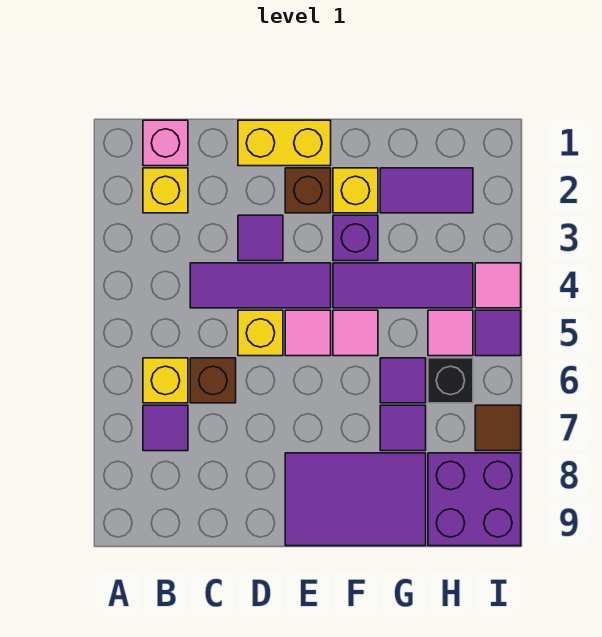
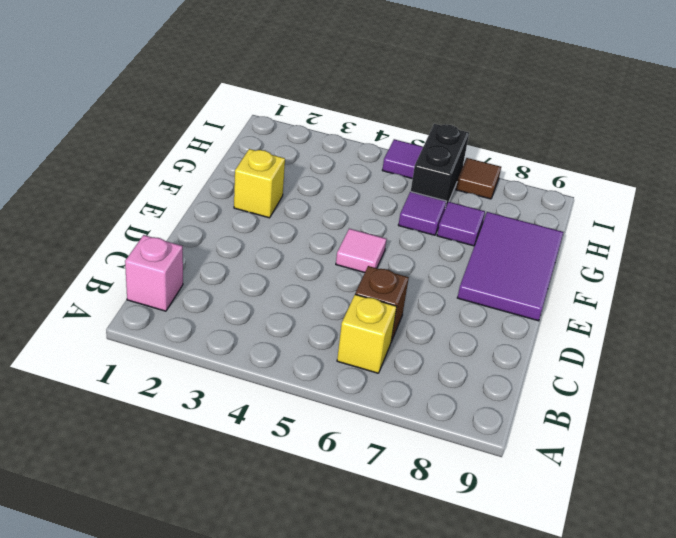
black 1x2 brick [411,124,469,208] -> black 1x1 brick [428,358,473,403]
none -> yellow 1x1 brick [143,168,188,213]
none -> purple 1x1 tile [143,405,188,451]
none -> purple 1x3 tile [190,263,331,308]

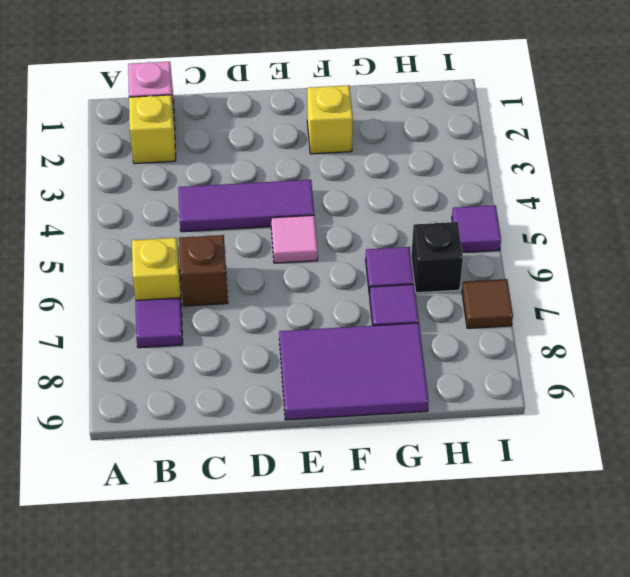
none -> yellow 1x2 brick [238,120,331,166]
none -> purple 1x1 tile [238,215,283,261]
none -> yellow 1x1 brick [238,310,283,356]

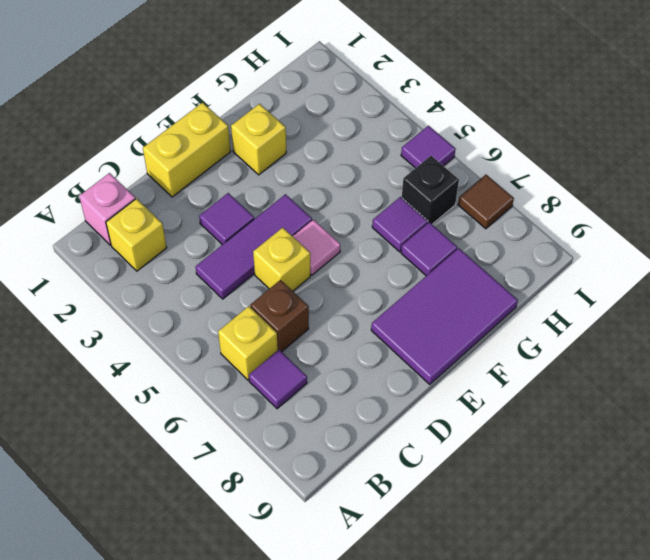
none -> brown 1x1 brick [285,168,331,213]
none -> purple 1x1 brick [333,215,378,261]
none -> purple 1x3 tile [333,263,473,308]

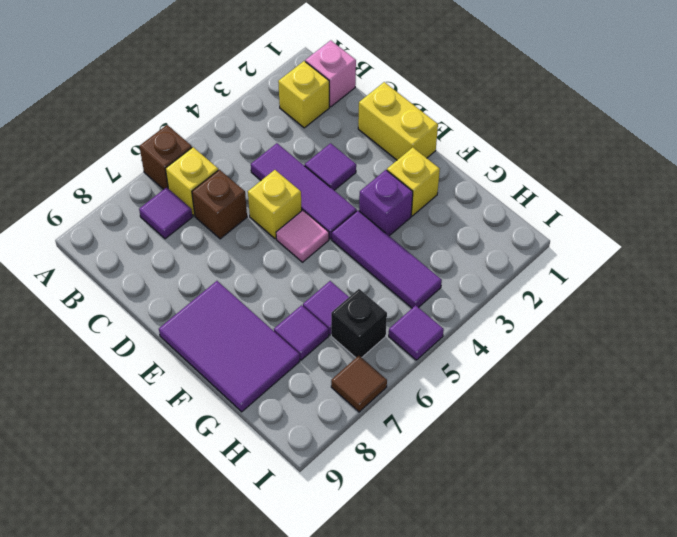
brown 1x1 brick [140,125,192,189] -> brown 1x1 brick moved to [285,168,331,213]
none -> pink 1x1 tile [333,310,378,356]
none -> purple 1x2 tile [380,168,473,213]
none -> pink 1x1 tile [428,310,473,356]

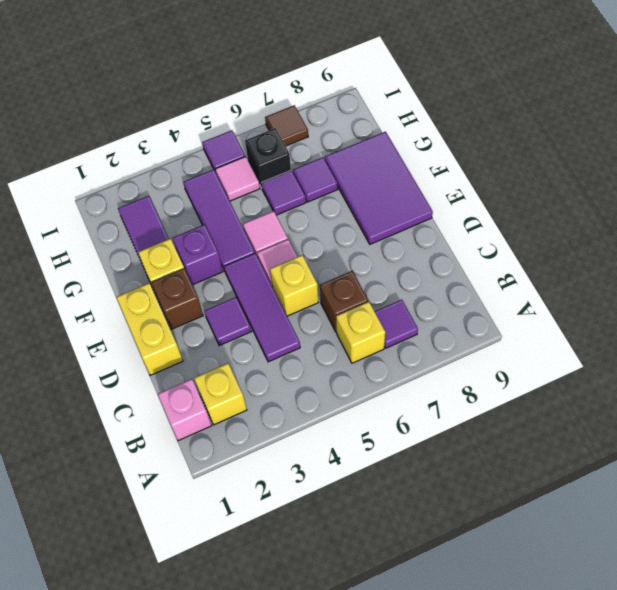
none -> purple 2x2 brick [428,453,521,546]
none -> pink 1x1 tile [475,263,521,308]

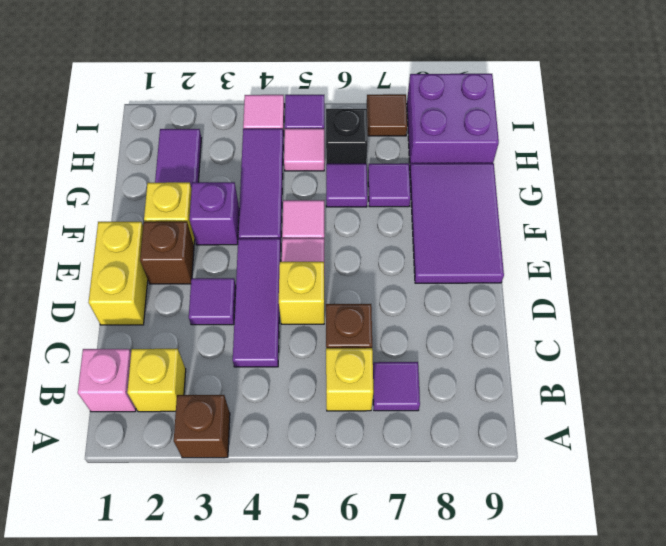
brown 1x1 brick [174,395,230,458] -> none

